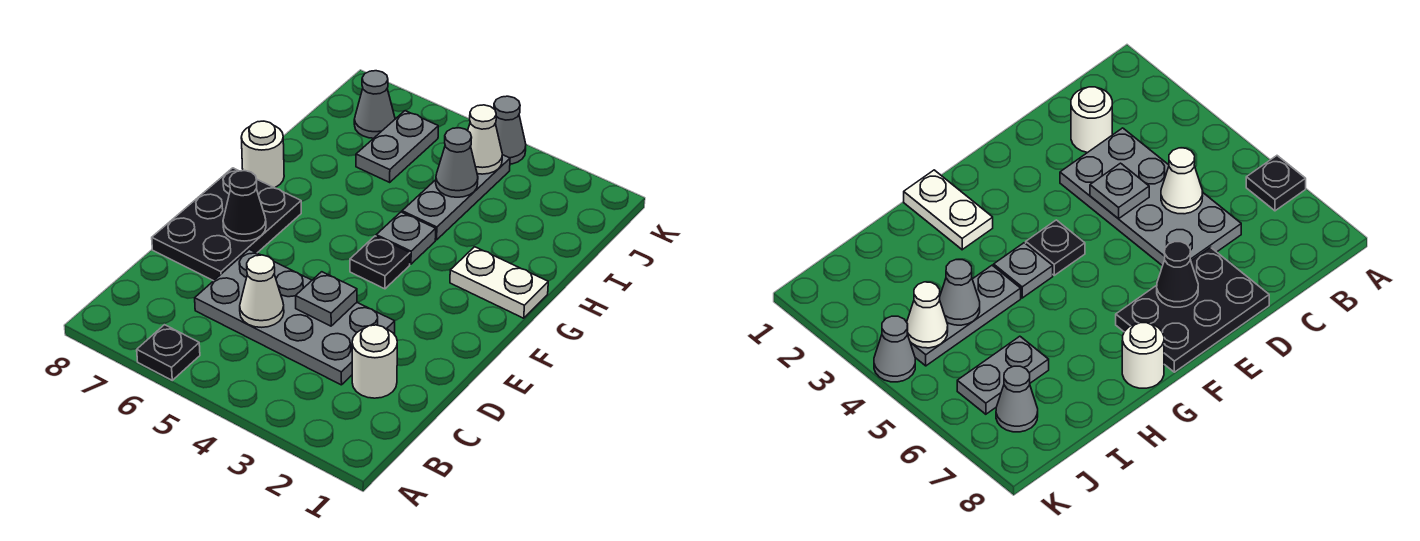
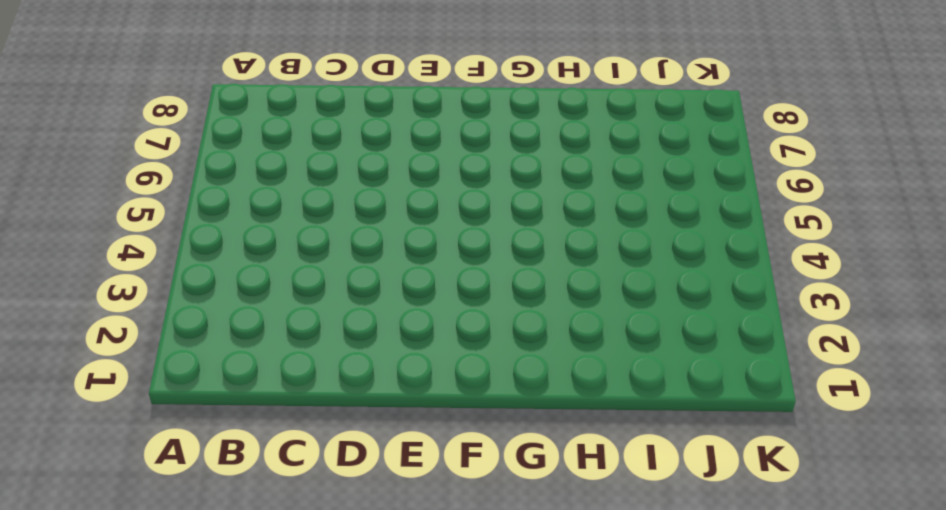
none -> black 1x1 plate [137,325,200,380]
none -> white 1x1 round brick [352,325,397,398]
none -> grey 2x4 plate [195,249,395,385]

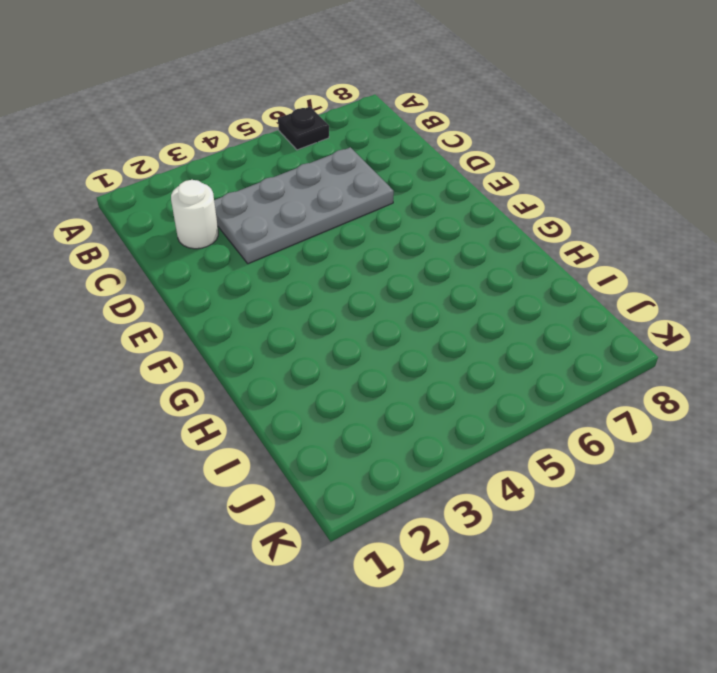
none -> black 2x3 plate [152,168,301,281]
none -> black 1x1 plate [350,236,410,289]
none -> white 1x2 plate [450,247,548,318]

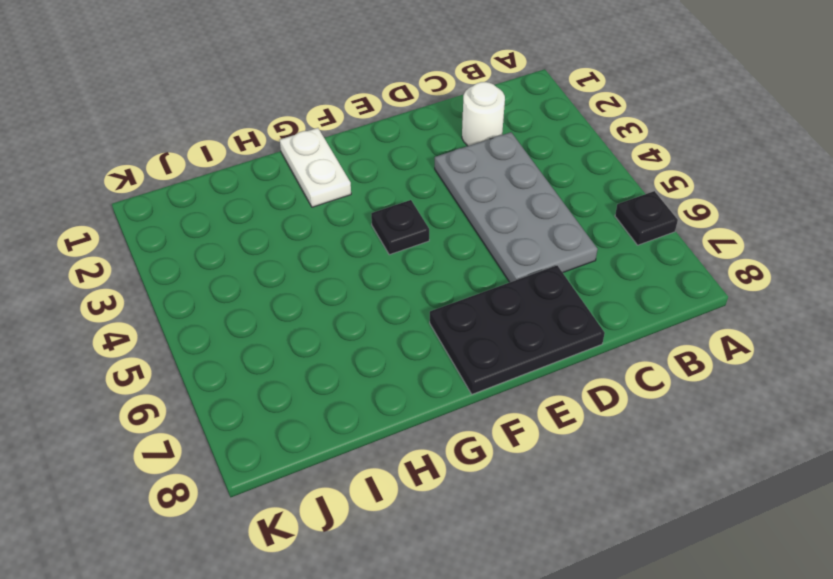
none -> grey 1x1 plate [376,212,436,264]
none -> white 1x1 round brick [241,121,284,188]
none -> grey 1x3 plate [402,155,510,240]

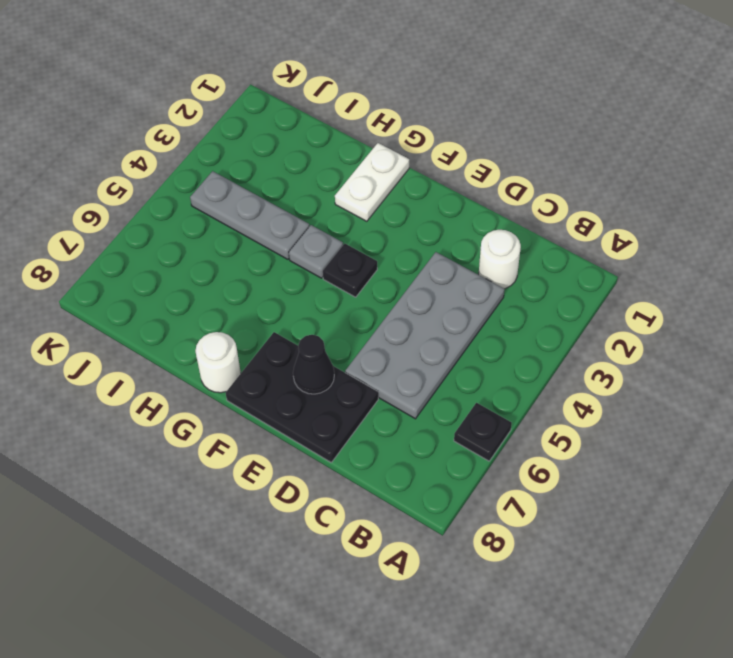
none -> grey 1x2 plate [356,111,438,182]
none -> grey 1x1 cone [354,71,395,138]
none -> grey 1x1 cone [494,96,526,164]

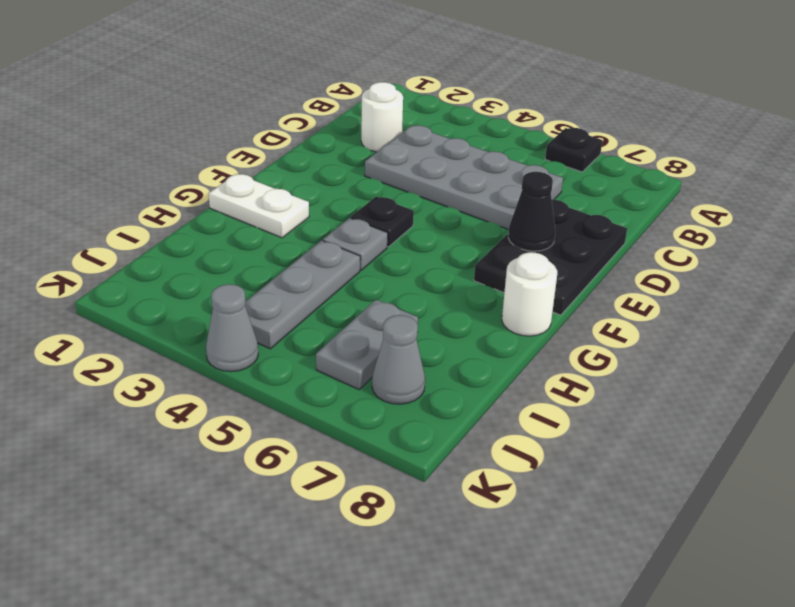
none -> white 1x1 cone [240,255,284,327]
none -> grey 1x1 plate [296,272,357,326]
none -> grey 1x1 cone [436,128,478,197]

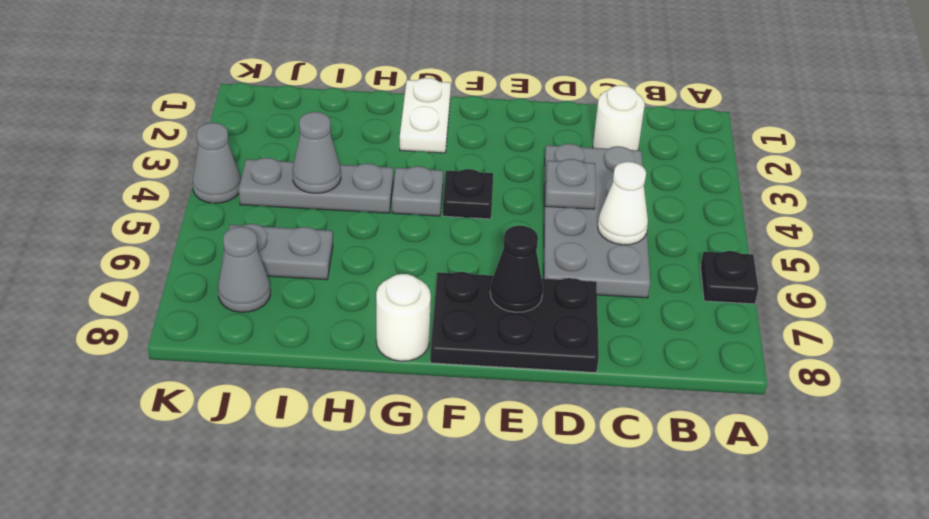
none -> white 1x1 cone [468,105,502,174]

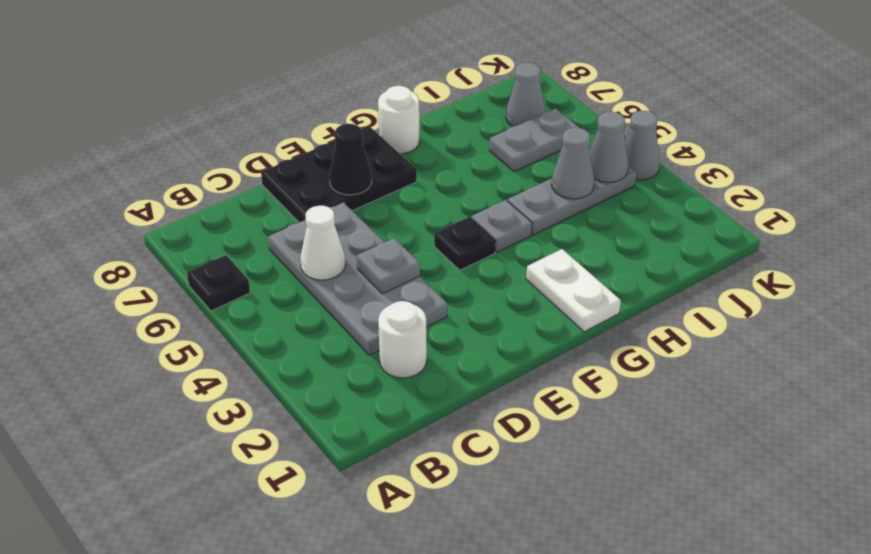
grey 1x1 cone [590,112,629,182] -> white 1x1 cone [468,105,502,174]

